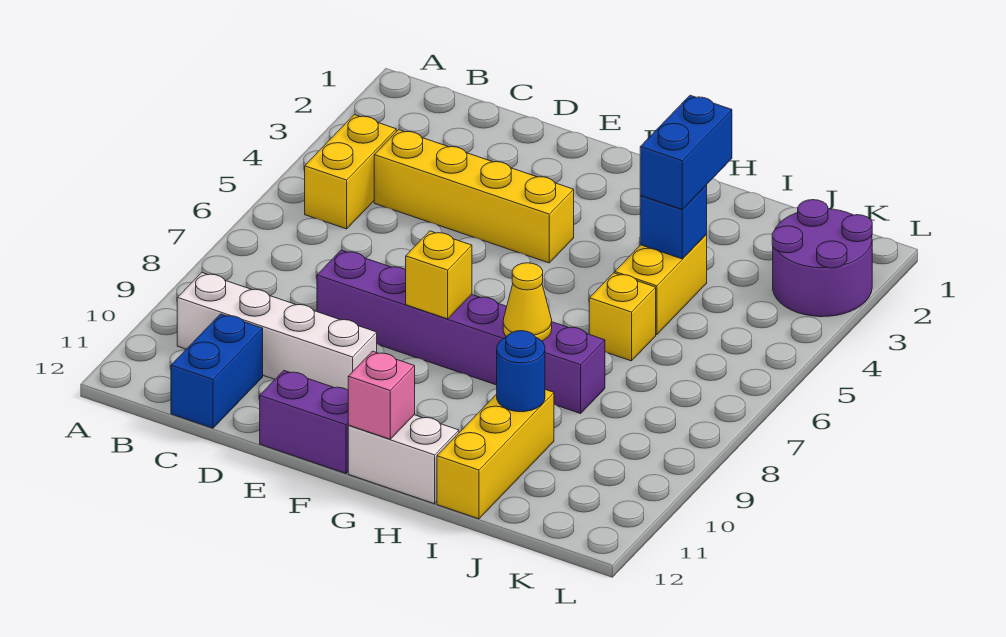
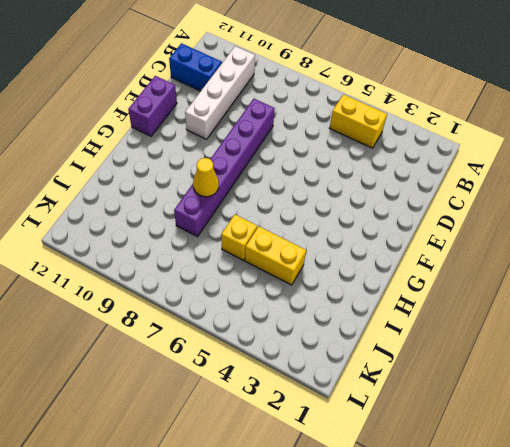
none -> yellow 1x4 brick [374,130,574,263]
none -> white 1x2 brick [348,415,459,504]
none -> yellow 1x3 brick [437,390,554,519]

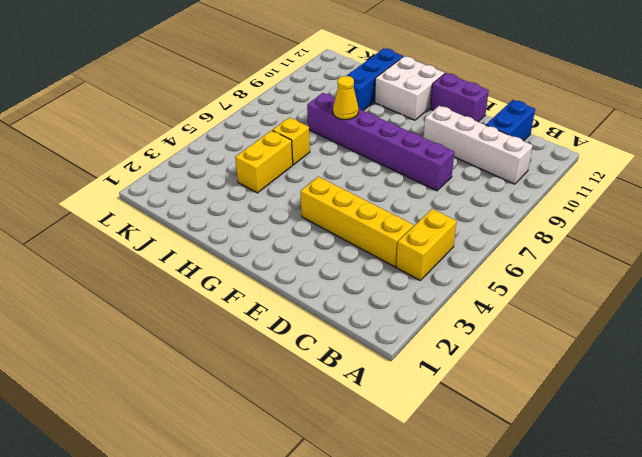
white 2x2 brick [375,56,445,120] -> white 1x2 brick [348,415,459,504]
blue 1x3 brick [347,49,403,110] -> yellow 1x3 brick [437,390,554,519]
none -> purple 2x2 round brick [772,200,872,317]
none -> yellow 1x1 brick [406,231,472,319]
none -> pink 1x1 brick [348,351,415,439]

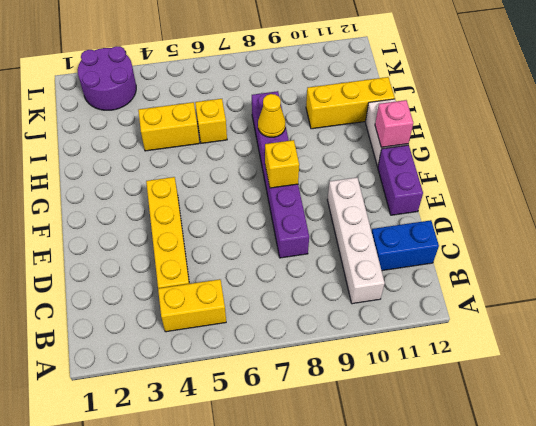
none -> blue 1x1 brick [640,185,707,259]
none -> blue 1x1 round brick [497,331,545,412]
none -> blue 1x2 brick [640,95,732,209]

